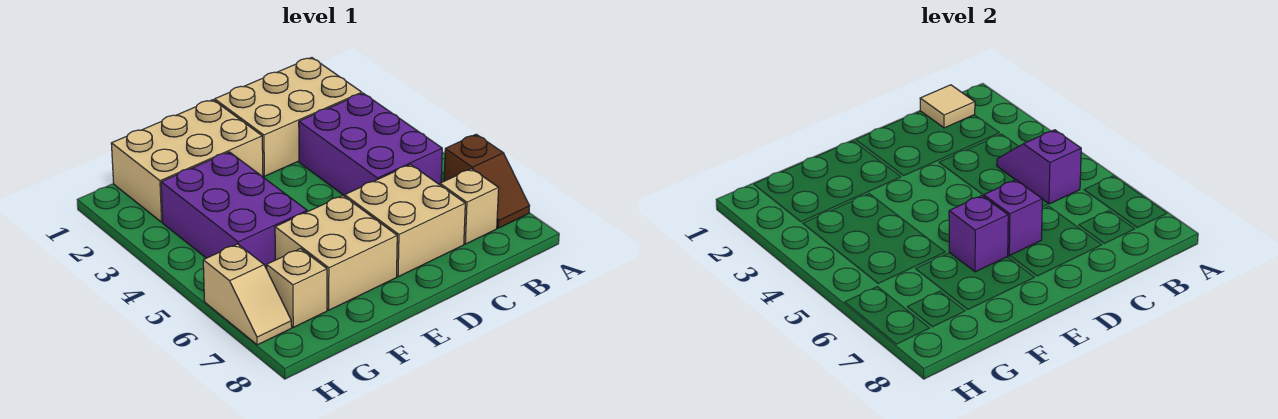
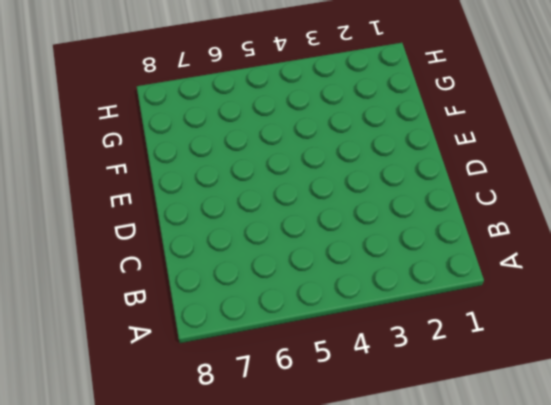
none -> brown 1x2 slope [444,134,529,228]
none -> tan 2x3 brick [215,58,362,176]
none -> purple 2x3 brick [299,93,442,196]

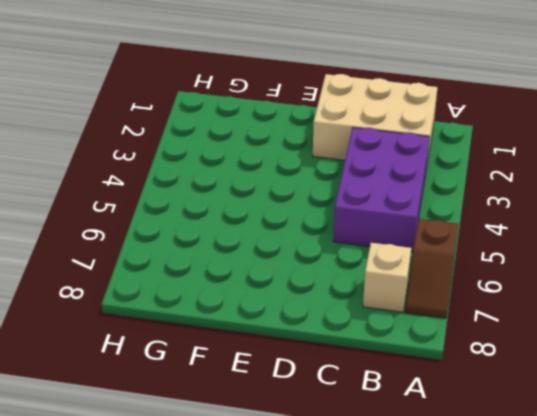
none -> tan 2x2 brick [345,164,465,277]
none -> tan 2x3 brick [111,100,263,222]
none -> tan 2x2 brick [275,196,397,310]

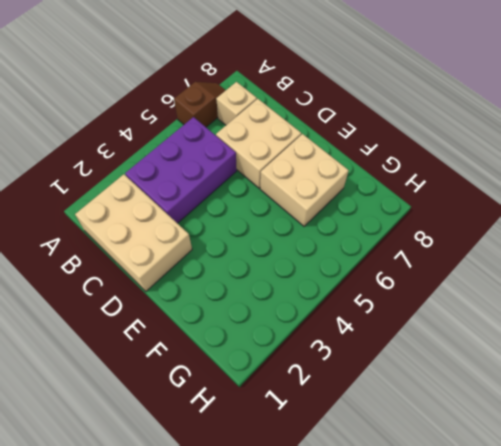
none -> tan 2x3 brick [111,100,263,222]
none -> purple 2x3 brick [161,152,307,269]
none -> tan 1x1 brick [267,249,327,327]

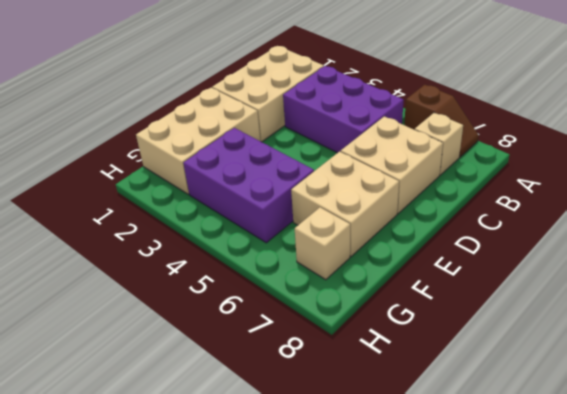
none -> tan 1x2 slope [203,244,292,345]
none -> tan 1x1 tile [920,85,975,128]
none -> purple 1x2 slope [997,130,1081,204]

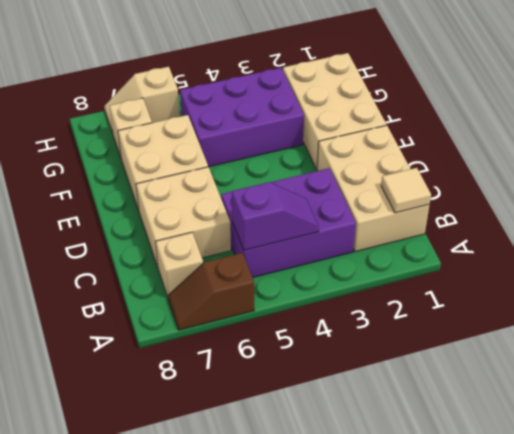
none -> purple 1x1 brick [984,180,1043,256]
none -> purple 1x1 brick [949,196,1008,272]

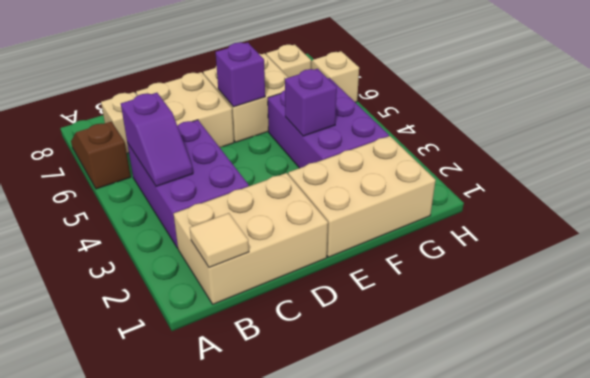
purple 1x1 brick [285,69,337,136] -> purple 1x1 brick moved to [984,180,1043,256]

